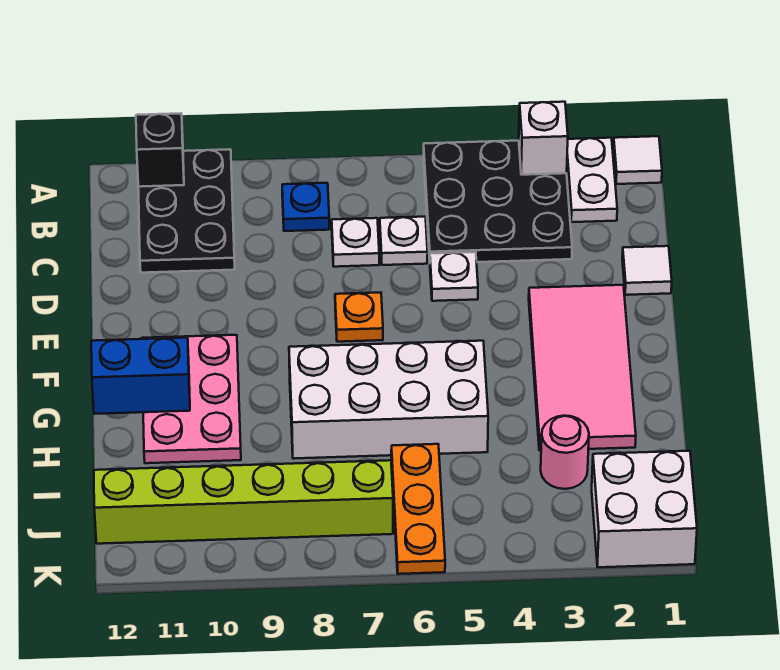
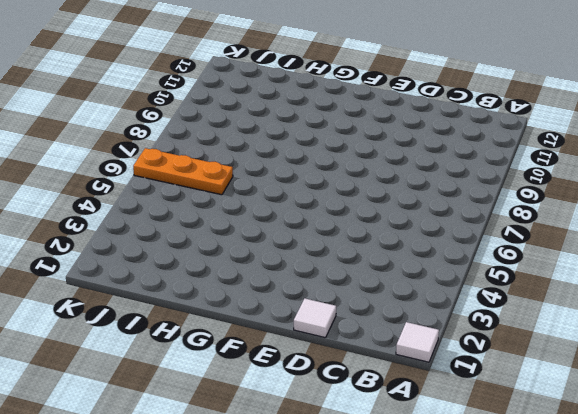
none -> white 1x2 plate [567,138,617,222]
none -> black 3x3 plate [424,141,572,262]
none -> black 2x3 plate [138,149,235,273]

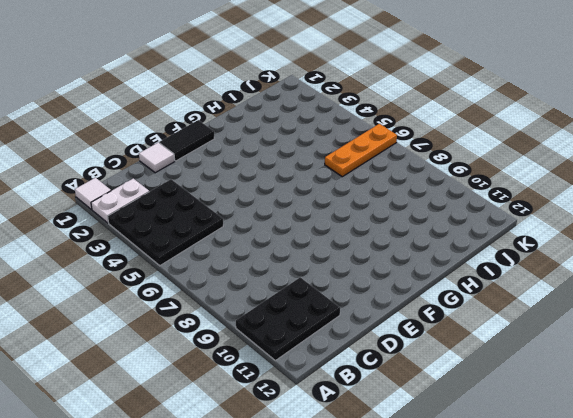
black 1x2 tile [159,120,215,161] -> none
none -> blue 1x1 plate [282,183,329,231]
none -> white 1x1 plate [380,217,428,265]
none -> white 1x1 plate [332,218,379,267]

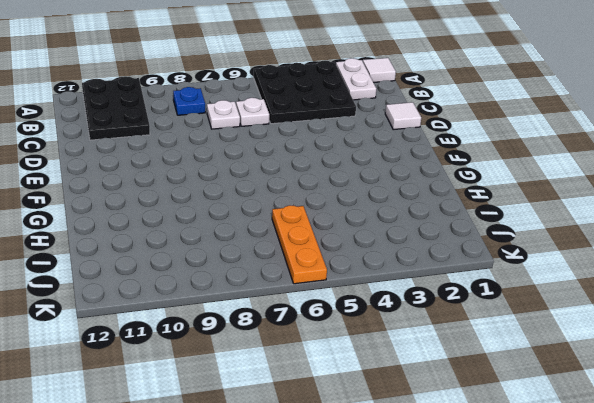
none -> white 1x1 plate [430,252,478,301]
none -> pink 2x4 tile [529,285,636,451]
none -> orange 1x1 plate [335,293,383,342]

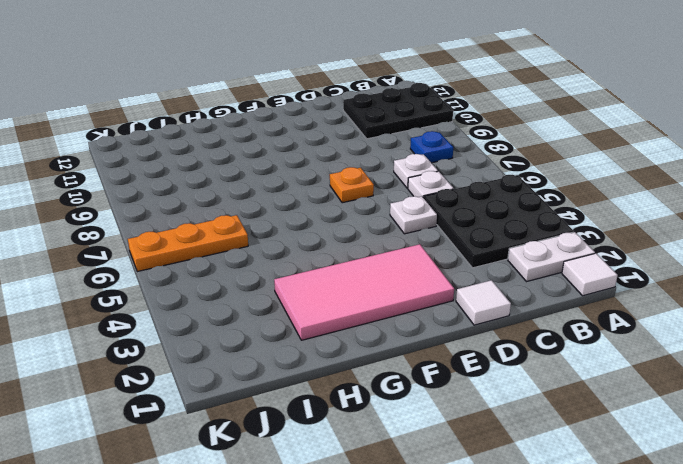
none -> pink 2x3 plate [142,335,241,463]
none -> white 2x4 brick [289,341,488,459]
none -> pink 1x1 round brick [541,416,589,489]

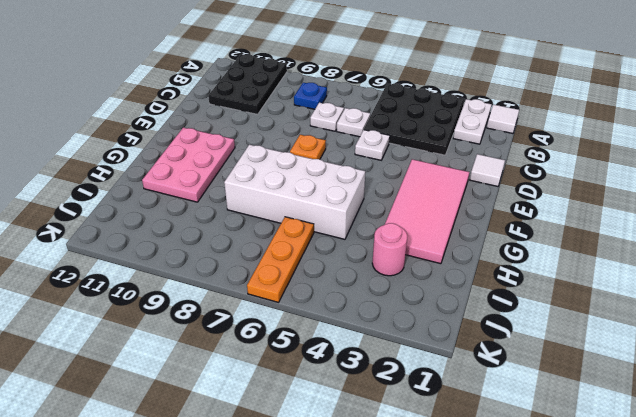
none -> white 2x2 brick [592,451,697,567]
none -> lime 1x6 brick [94,460,393,544]
none -> white 1x1 brick [519,102,568,175]

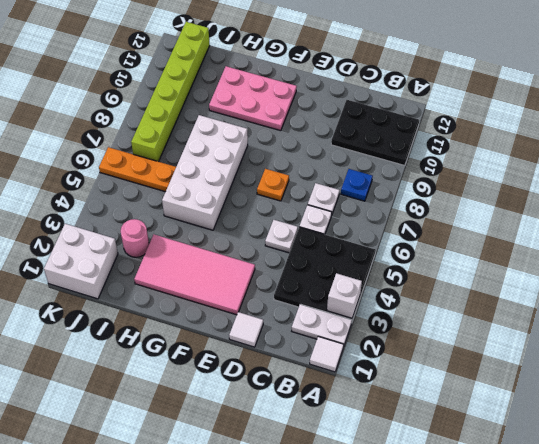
none -> black 1x1 brick [136,113,184,187]
none -> blue 1x2 brick [91,338,190,414]

